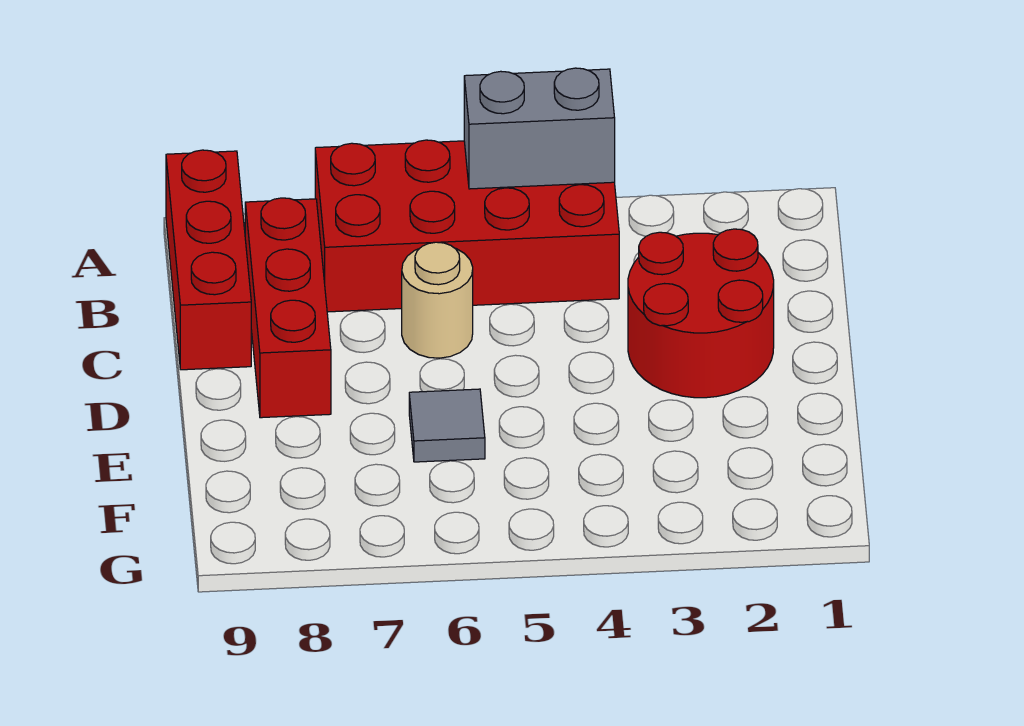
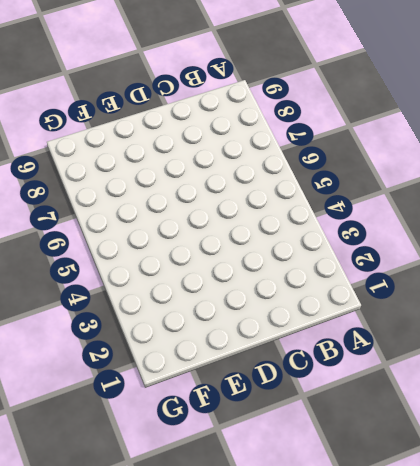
none -> red 2x4 brick [315,140,619,312]
none -> red 1x3 brick [166,150,251,370]

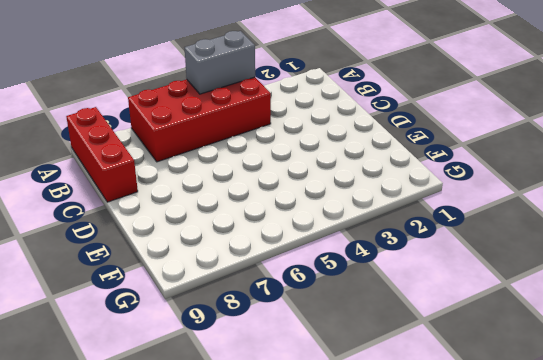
none -> red 1x3 brick [245,198,331,418]
none -> red 2x2 round brick [628,229,774,398]

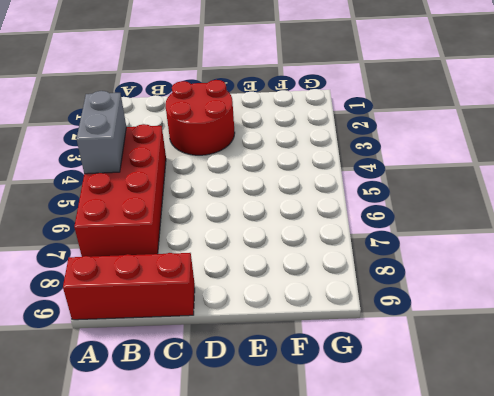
none -> red 1x3 brick [245,198,331,418]
none -> tan 1x1 round brick [402,242,473,358]

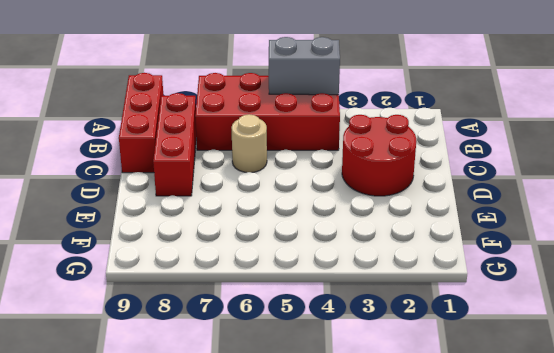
none -> grey 1x1 tile [409,389,485,462]

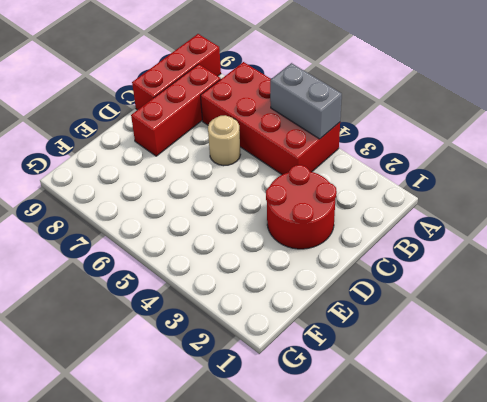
none -> grey 1x1 tile [409,389,485,462]

